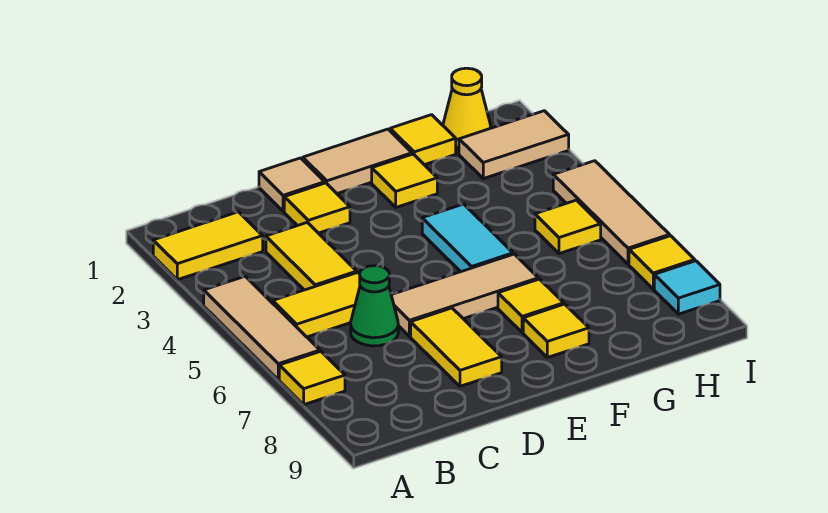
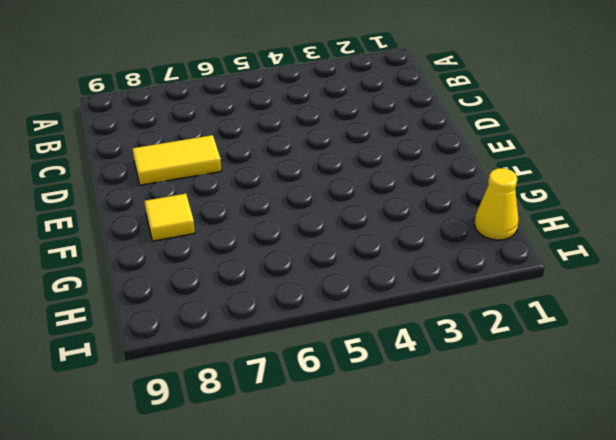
none -> yellow 1x2 tile [153,212,263,280]
none -> tan 1x3 tile [204,276,320,380]
none -> yellow 1x1 tile [279,351,345,405]

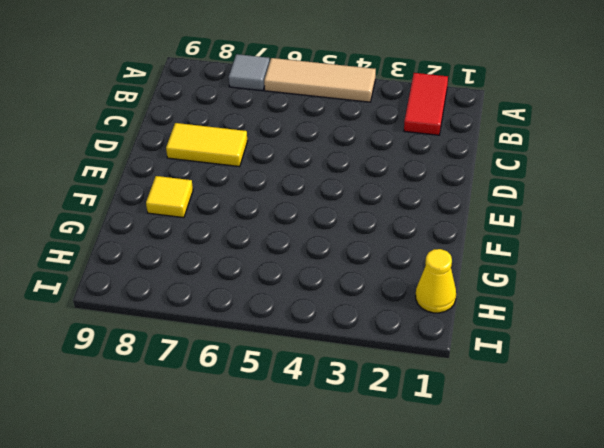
red 1x2 tile [404,73,448,135] -> yellow 1x2 tile [153,212,263,280]
grey 1x1 tile [229,54,270,91] -> yellow 1x1 tile [279,351,345,405]
none -> yellow 1x2 tile [273,273,360,337]
none -> yellow 1x2 tile [266,222,357,290]
none -> green 1x1 cone [351,266,398,346]

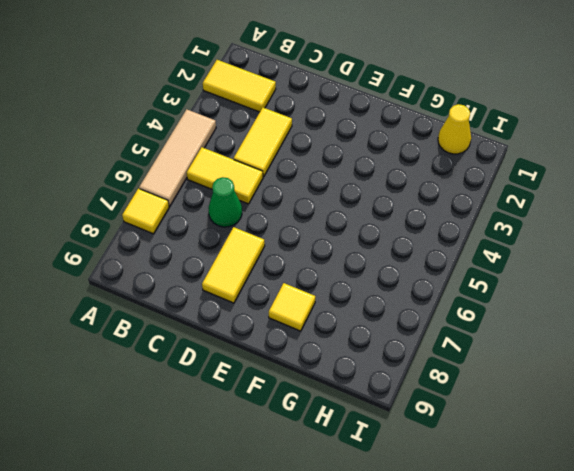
none -> tan 1x1 tile [259,158,325,211]
none -> yellow 1x1 tile [284,183,350,233]
none -> tan 1x3 tile [391,254,538,336]

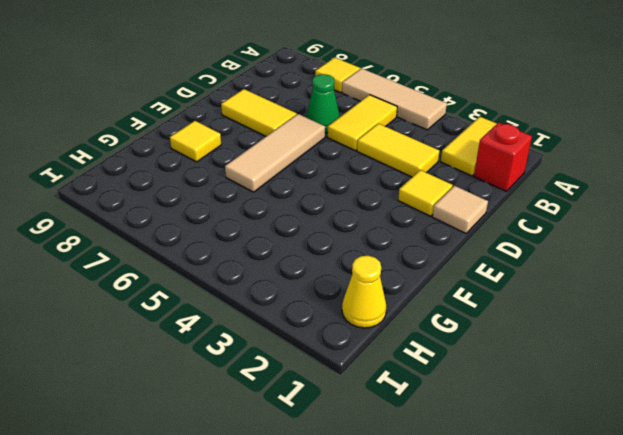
red 1x1 brick [474,122,532,191] -> none
none -> tan 1x2 tile [303,129,412,194]
none -> yellow 1x1 tile [372,154,437,207]
none -> cyan 1x2 tile [422,204,513,272]

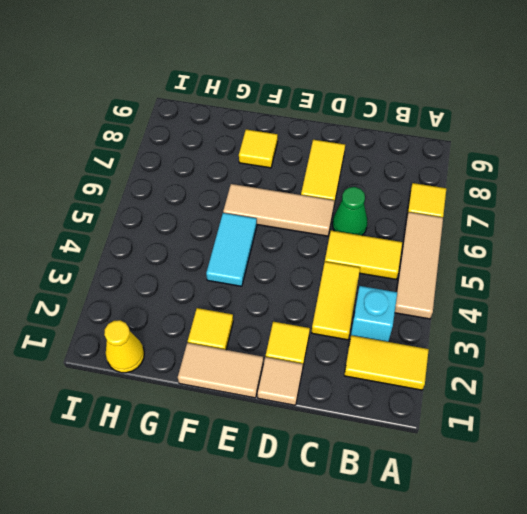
cyan 1x1 brick [351,286,397,342] -> none
none -> yellow 1x1 tile [498,279,564,333]
none -> yellow 1x1 tile [390,115,456,165]
none -> tan 1x2 tile [459,111,569,179]

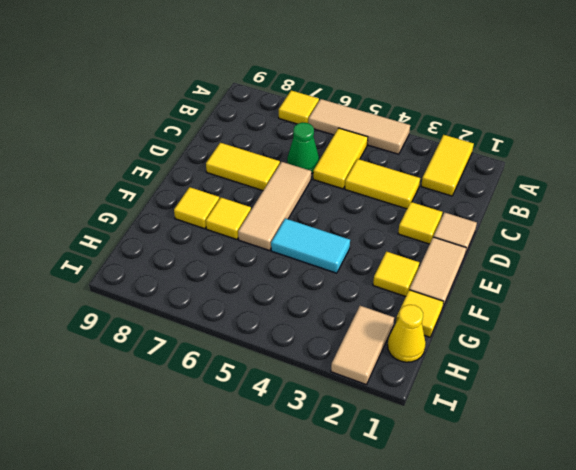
none -> yellow 1x1 tile [535,200,601,254]
none -> tan 1x3 tile [553,161,670,264]
none -> yellow 1x1 tile [629,236,695,289]

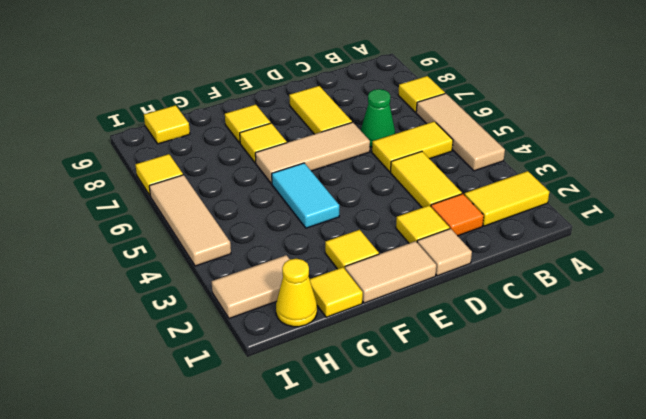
orange 1x1 tile [431,194,484,236] -> none
yellow 1x1 tile [144,105,190,144] -> yellow 1x1 tile moved to [535,200,601,254]
none -> cyan 1x1 tile [654,261,720,314]

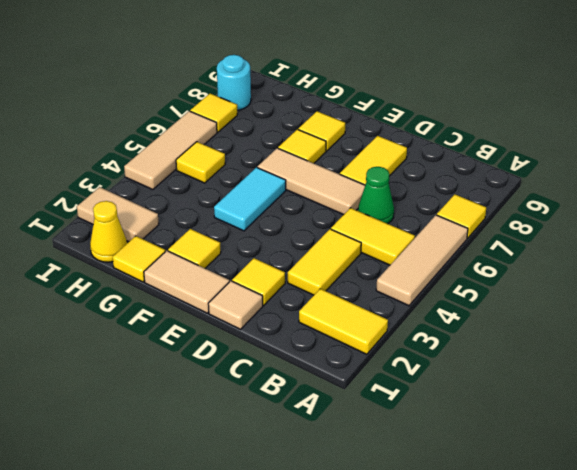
cyan 1x1 round brick [217,55,251,110] -> cyan 1x1 tile [654,261,720,314]

